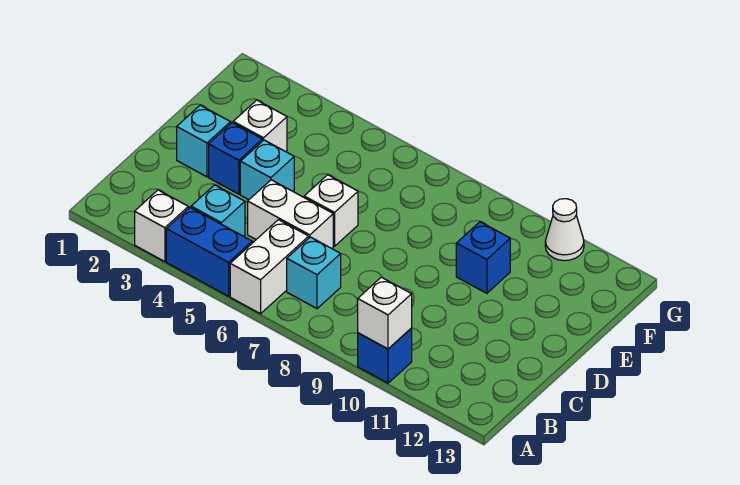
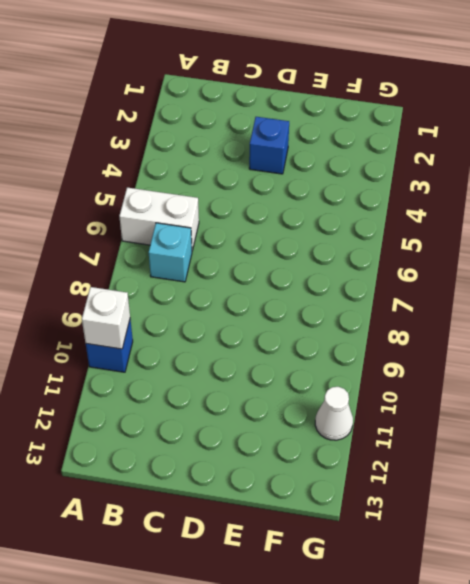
none -> white 1x1 brick [135,190,188,262]
none -> blue 1x2 brick [166,208,252,296]
none -> cyan 1x1 brick [191,185,245,236]

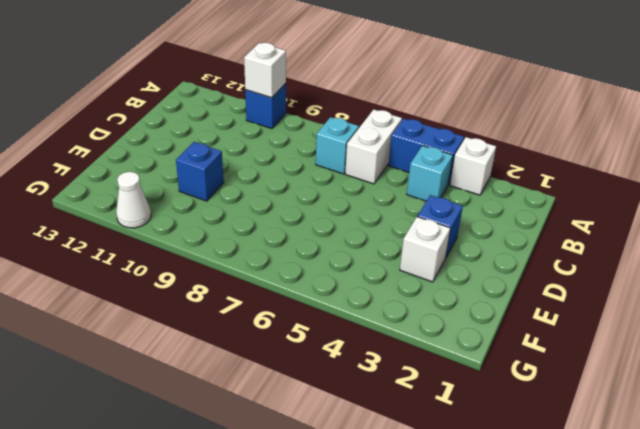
none -> white 1x2 brick [248,180,333,248]
none -> cyan 1x1 brick [177,105,231,177]
none -> cyan 1x1 brick [240,140,294,200]

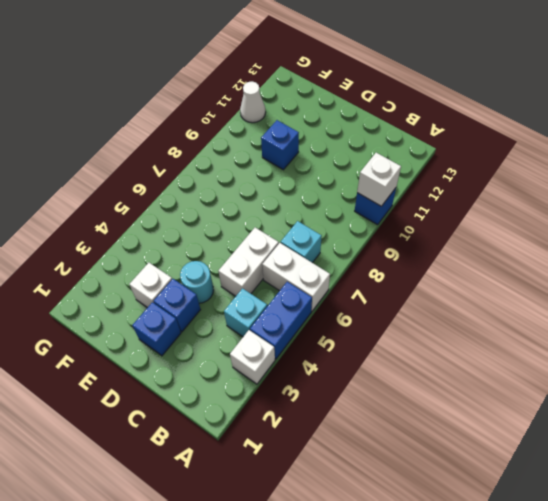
blue 1x1 brick [132,302,181,356] -> cyan 1x1 brick [177,105,231,177]
cyan 1x1 round brick [180,261,214,303] -> cyan 1x1 brick [240,140,294,200]
none -> white 1x1 brick [304,175,358,246]

